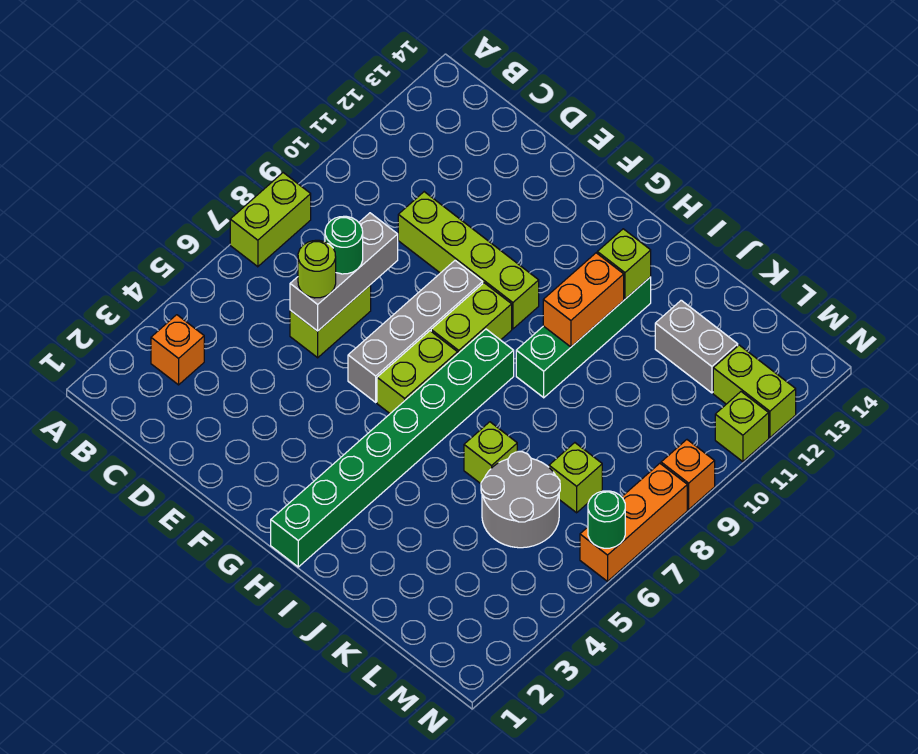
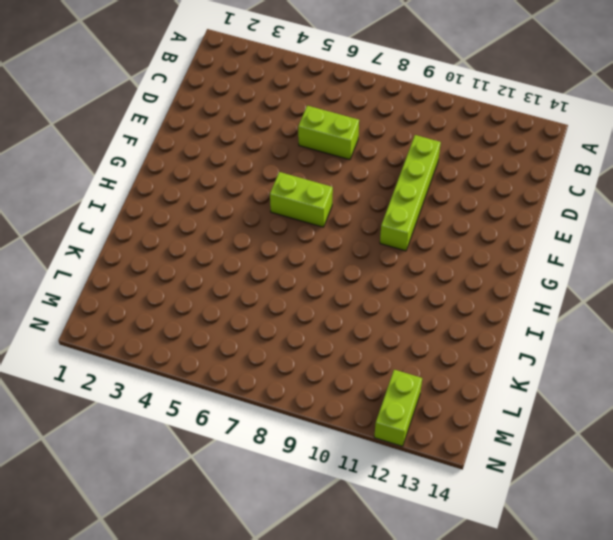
none -> lime 1x2 brick [230,173,311,267]
none -> orange 1x1 brick [151,315,204,385]
none -> grey 1x4 brick [348,261,483,402]

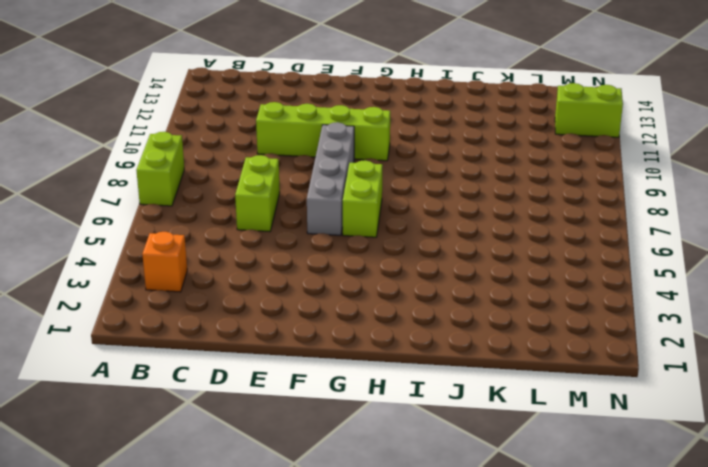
none -> lime 1x2 brick [431,283,512,353]
none -> green 1x8 brick [271,329,514,567]
none -> green 1x4 brick [516,277,651,398]

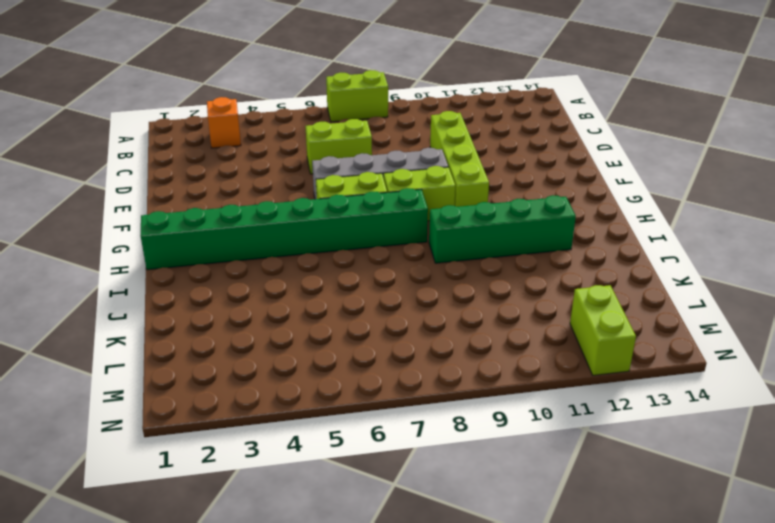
none -> lime 1x1 brick [464,422,517,484]
none -> grey 2x2 round brick [481,452,560,548]
none -> grey 1x2 brick [655,300,738,393]

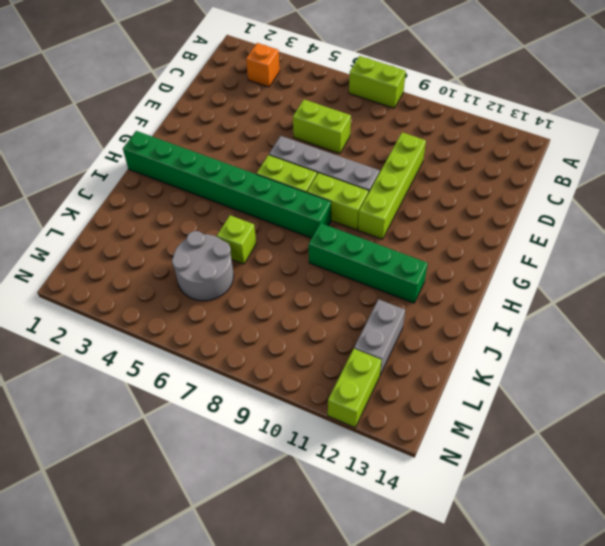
none -> lime 1x1 brick [549,443,602,513]
none -> orange 1x3 brick [580,463,687,581]
none -> orange 1x1 brick [661,440,715,509]

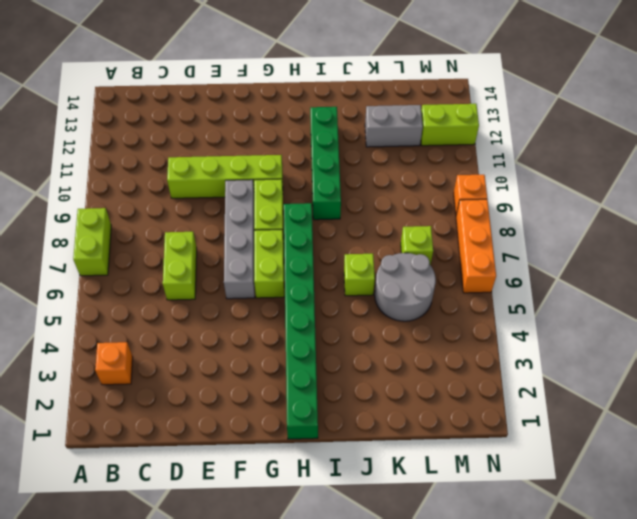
none -> lime 1x1 brick [715,392,769,462]
none -> grey 1x3 brick [290,213,398,331]
none -> orange 1x2 brick [543,253,624,347]

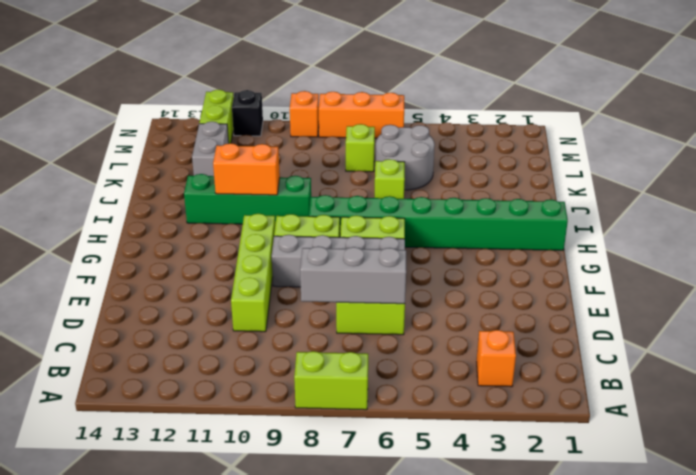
black 1x1 brick [232,90,263,136] -> lime 1x1 brick [715,392,769,462]
none -> lime 1x1 brick [597,229,651,299]
none -> green 1x1 round brick [588,491,625,548]
none -> lime 1x1 round brick [298,240,336,298]

